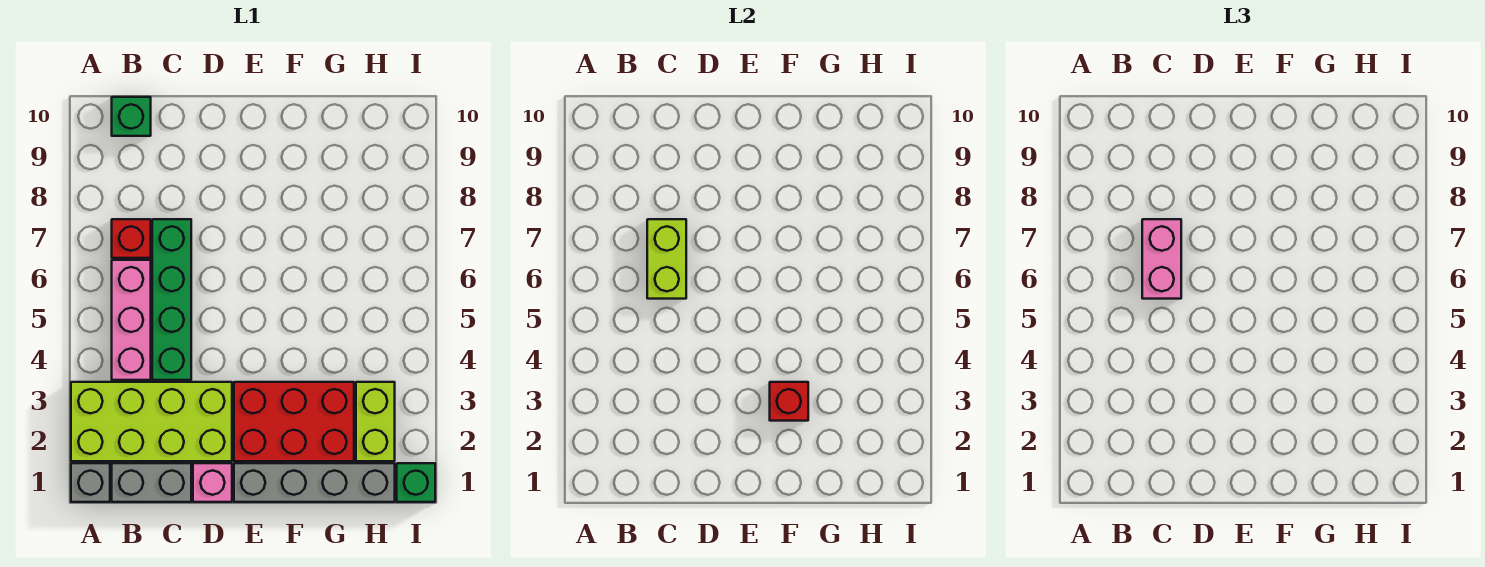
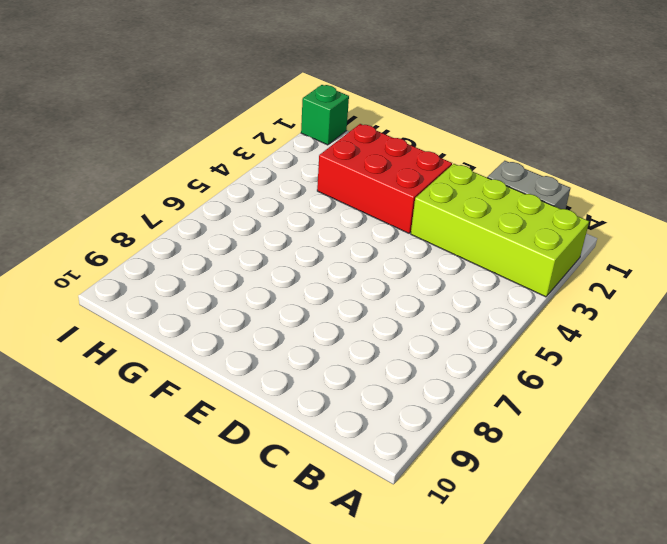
none -> grey 1x1 brick [71,463,110,502]
none -> pink 1x3 brick [112,260,151,380]
none -> red 1x1 brick [112,219,151,258]

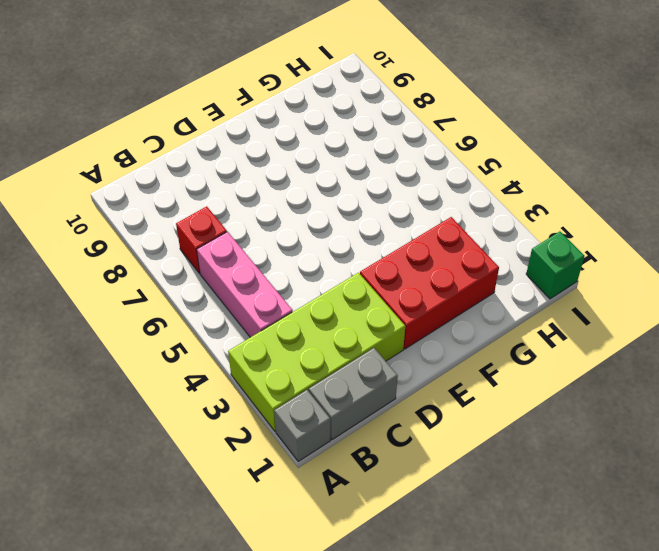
none -> green 1x1 brick [112,97,151,136]
none -> green 1x4 brick [152,219,191,380]
none -> pink 1x1 brick [193,463,232,502]

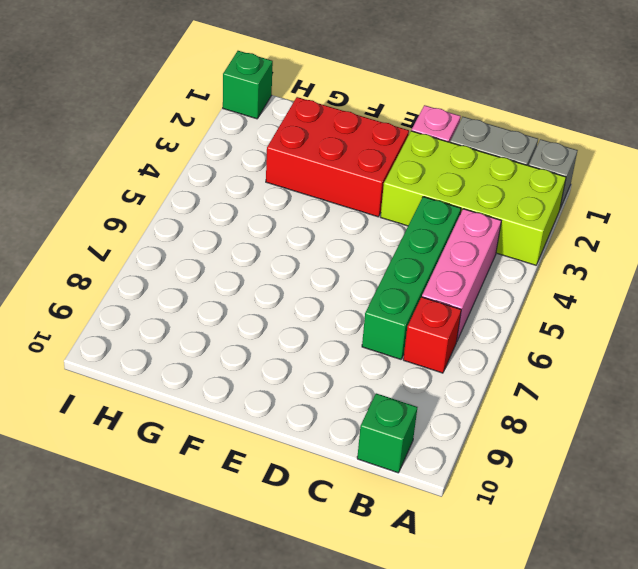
none -> grey 1x4 brick [234,463,395,502]
none -> lime 1x2 brick [356,382,395,461]
none -> lime 1x2 brick [647,219,686,299]

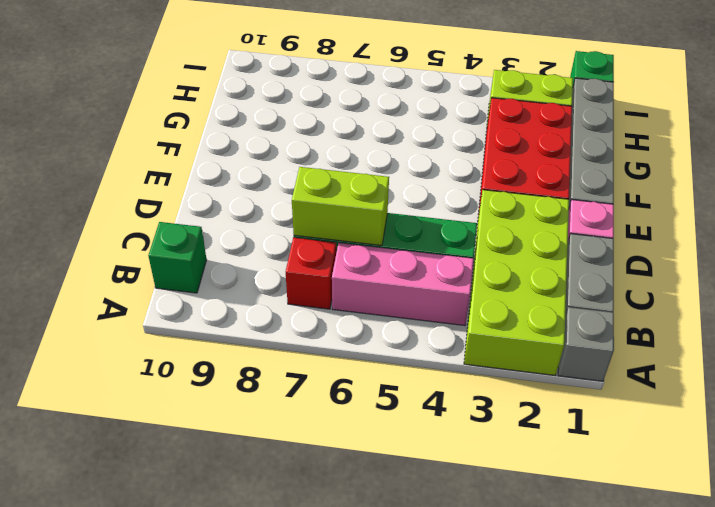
none -> red 1x1 brick [770,382,808,421]
none -> pink 1x2 brick [1142,219,1181,299]

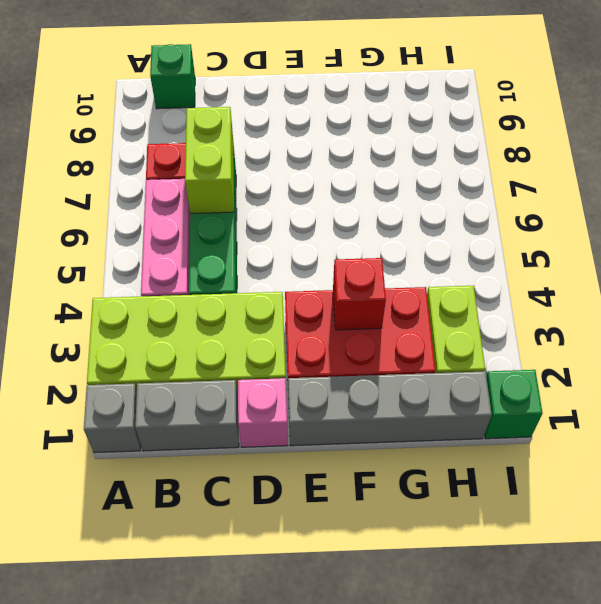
none -> pink 1x2 brick [1142,219,1181,299]

